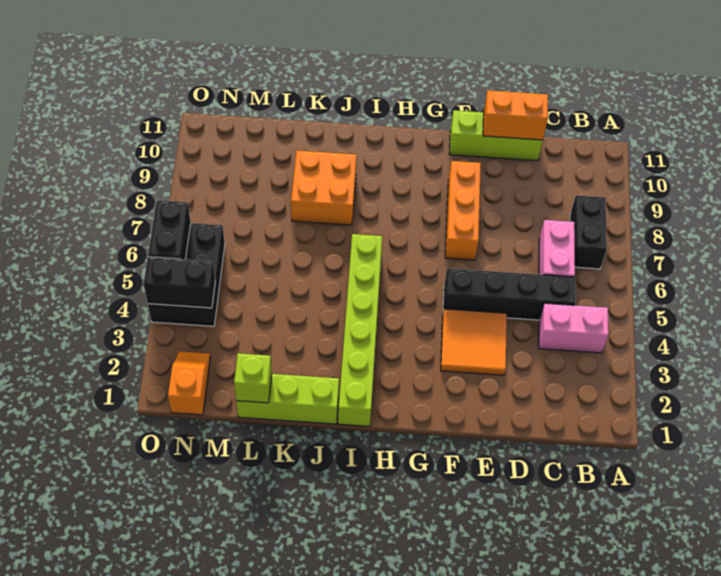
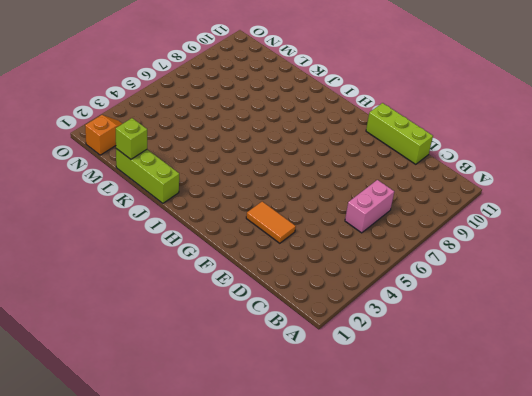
orange 1x2 tile [246,201,296,243] -> orange 2x2 tile [441,309,507,375]
none -> pink 1x2 brick [539,303,609,353]
none -> black 1x2 brick [570,195,607,269]
none -> black 1x4 brick [443,268,575,320]

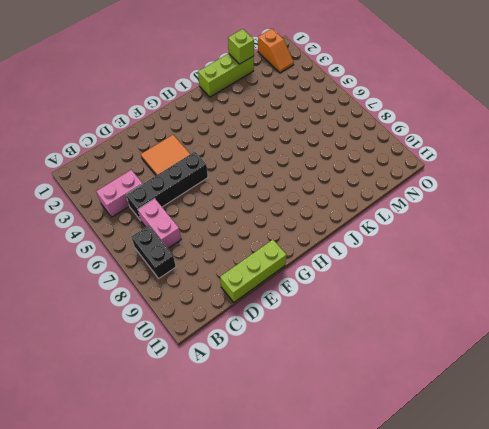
none -> orange 1x3 brick [445,161,481,260]
none -> lime 1x6 brick [338,234,382,426]
none -> orange 2x2 brick [291,150,357,225]

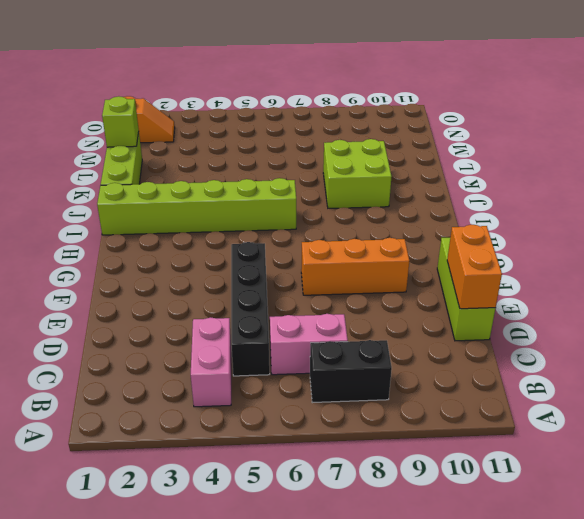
lime 2x2 brick [323,139,392,208] -> orange 2x2 brick [291,150,357,225]
none -> orange 2x2 tile [441,309,507,375]
none -> black 2x3 brick [148,223,225,326]
none -> black 1x2 brick [144,257,215,308]

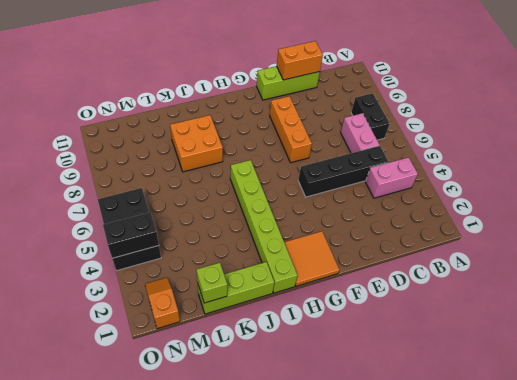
orange 2x2 tile [284,231,339,286] -> orange 2x2 tile moved to [441,309,507,375]
none -> black 1x2 brick [148,200,191,259]

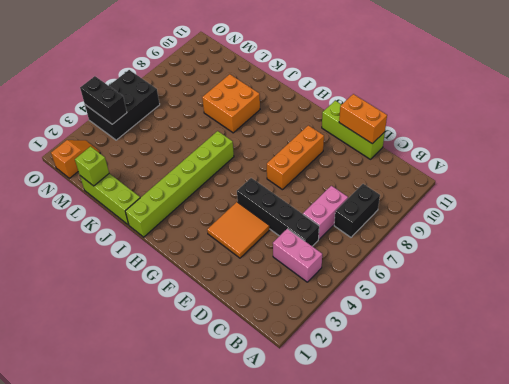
none -> black 1x2 brick [148,200,191,259]

